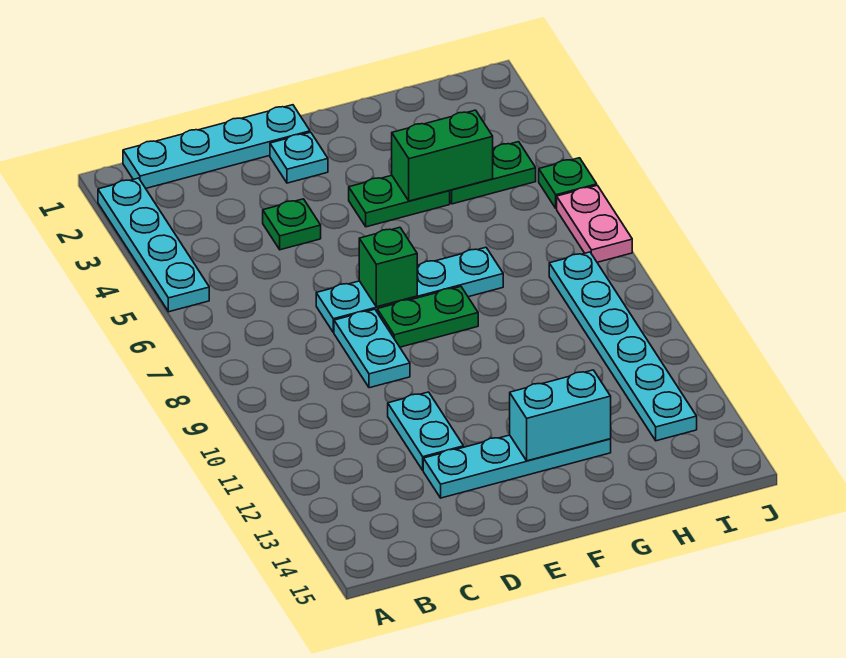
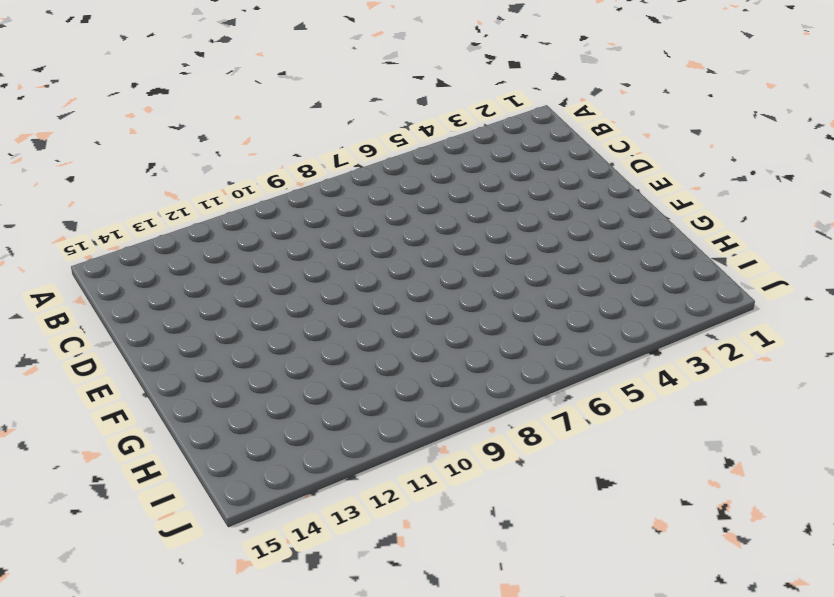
none -> cyan 1x4 plate [98,178,209,312]
none -> cyan 1x4 plate [123,105,310,188]
none -> green 1x1 plate [263,199,321,250]

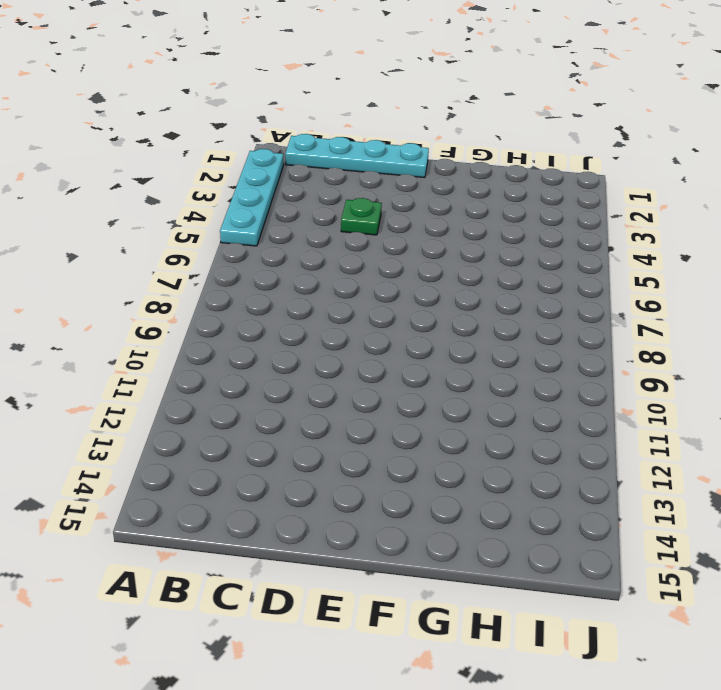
none -> cyan 1x4 plate [316,247,503,333]
none -> cyan 1x2 plate [334,309,410,388]
none -> cyan 1x2 plate [388,392,464,470]

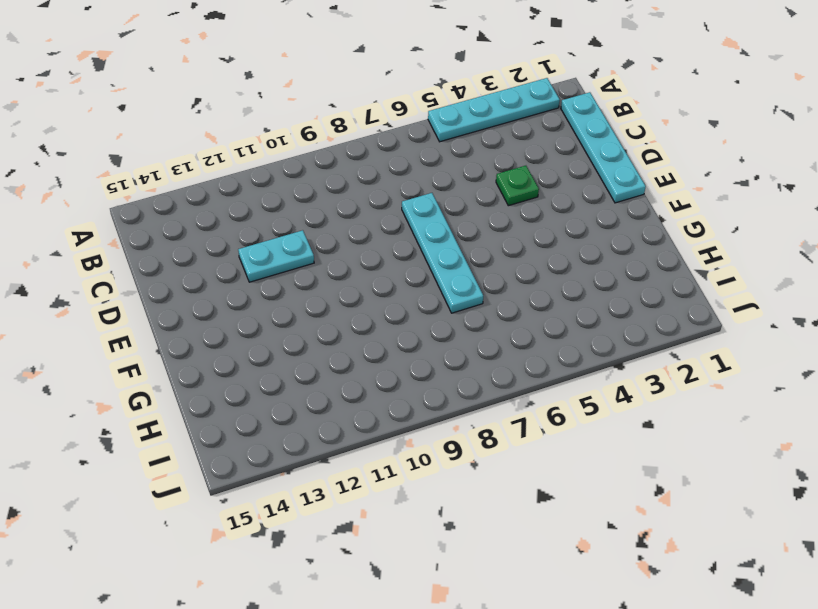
none -> cyan 1x2 plate [334,309,410,388]
none -> cyan 1x4 plate [423,435,611,498]
none -> cyan 1x1 plate [270,132,328,183]

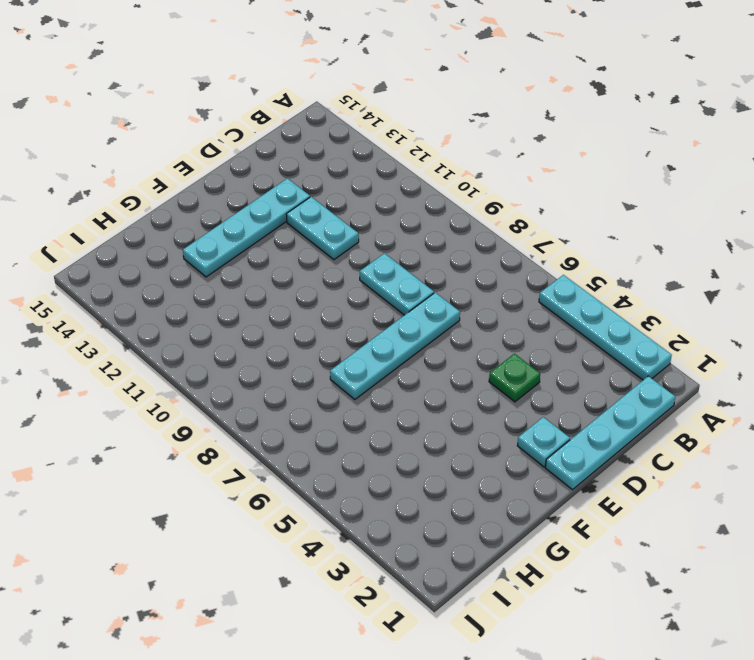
none -> green 1x2 plate [377,286,478,347]
none -> green 1x2 plate [349,175,450,227]
none -> green 1x2 plate [450,142,536,204]

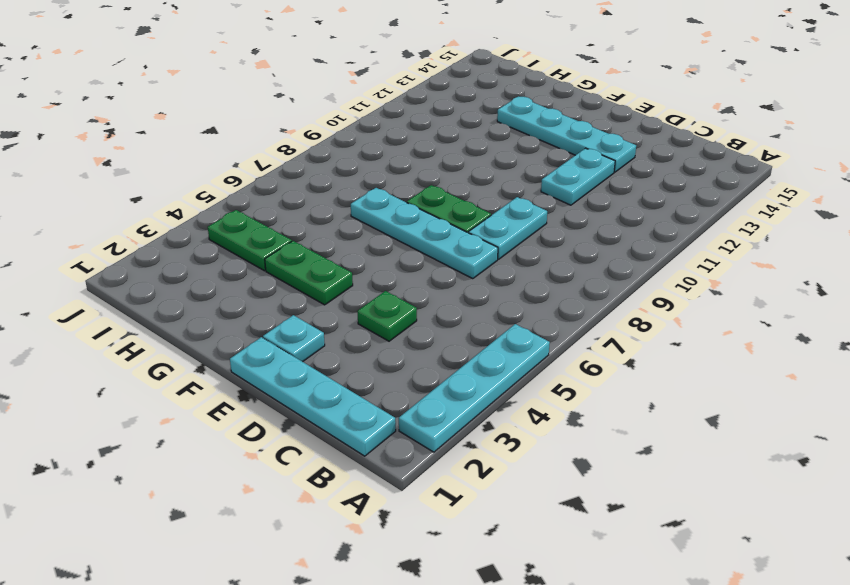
none -> cyan 1x6 plate [549,252,697,441]
none -> green 1x1 plate [539,158,597,209]
none -> pink 1x2 plate [557,185,632,262]

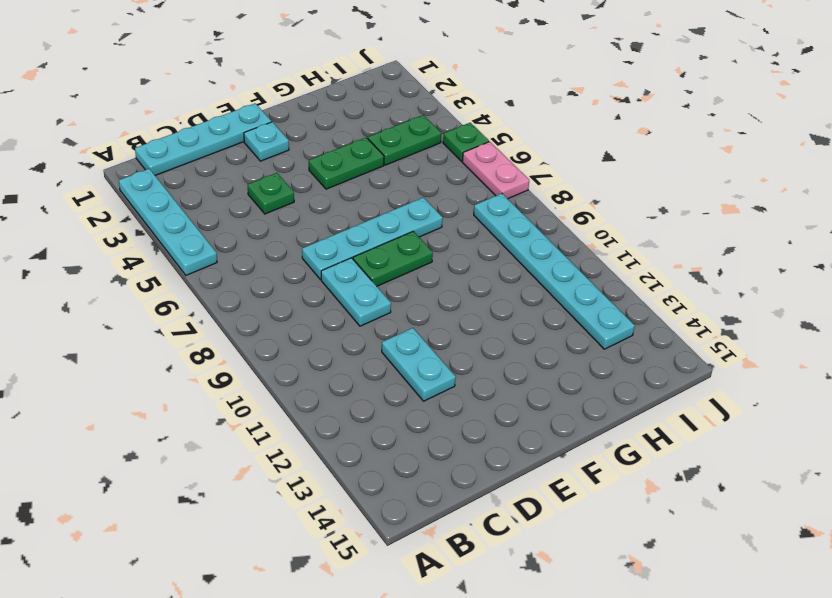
none -> cyan 1x4 plate [423,435,611,498]
none -> green 1x1 brick [359,227,417,307]
none -> cyan 1x2 brick [510,370,611,461]

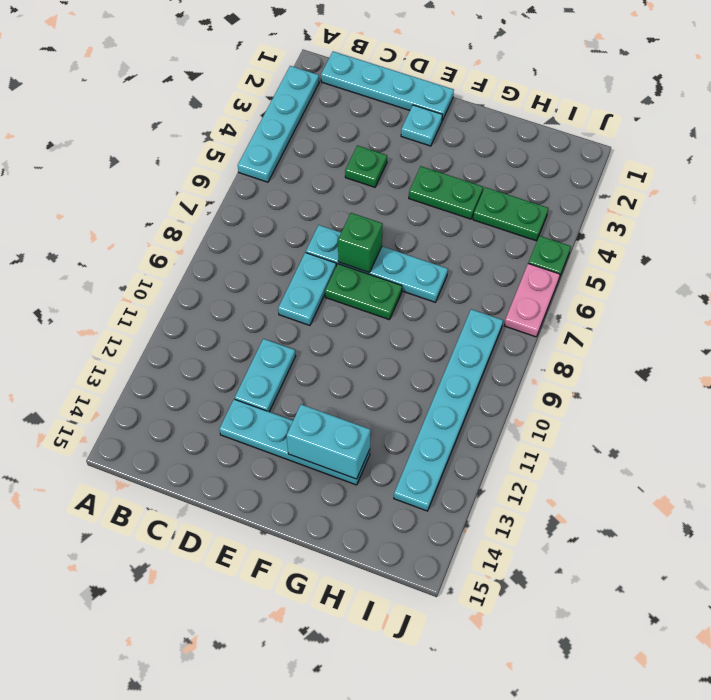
none -> green 1x2 brick [392,110,493,201]

